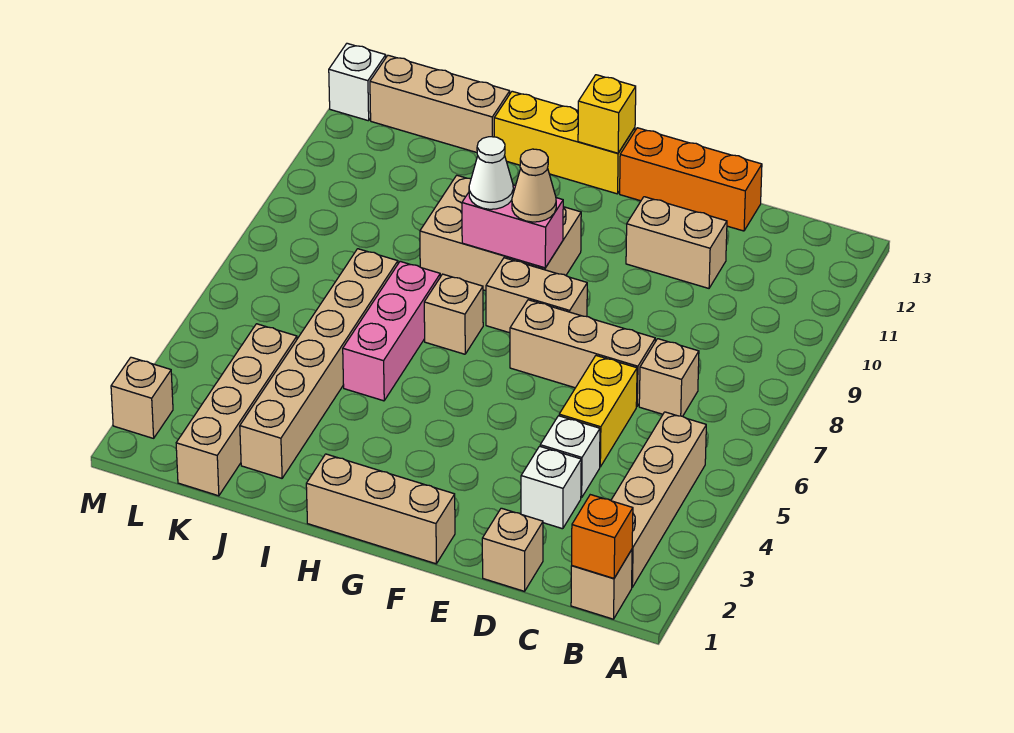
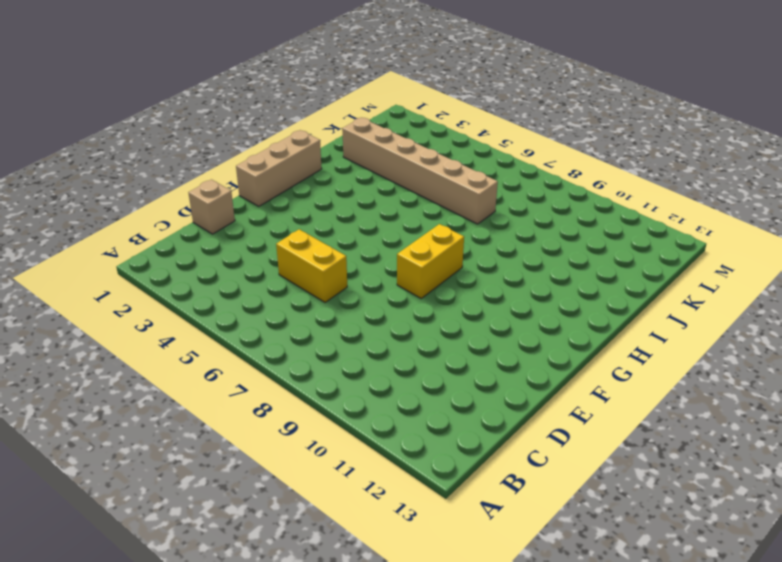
yellow 1x2 brick [397,224,464,298] -> tan 1x2 brick [486,258,587,333]
none -> tan 1x1 brick [571,550,632,619]
none -> tan 1x4 brick [611,412,706,587]
none -> tan 1x1 brick [639,339,699,416]

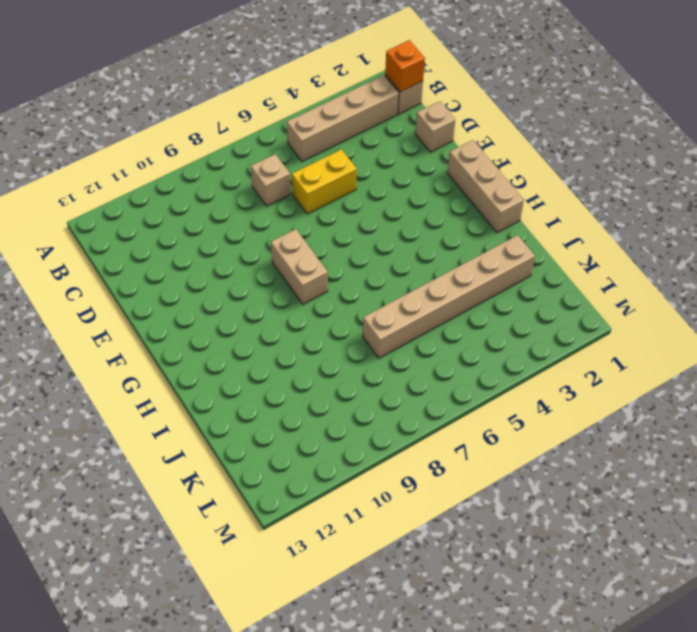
none -> white 1x1 brick [521,446,581,529]
none -> white 1x1 brick [540,416,600,498]
none -> tan 1x3 brick [510,300,655,406]

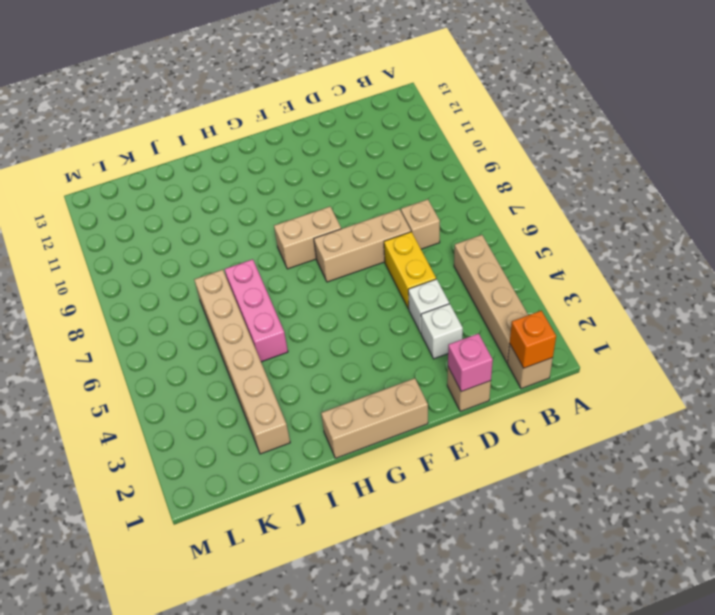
pink 1x1 brick [448,334,493,392] -> none
none -> tan 1x2 brick [626,197,727,288]
none -> orange 1x3 brick [620,128,762,231]
none -> tan 2x3 brick [420,175,581,291]

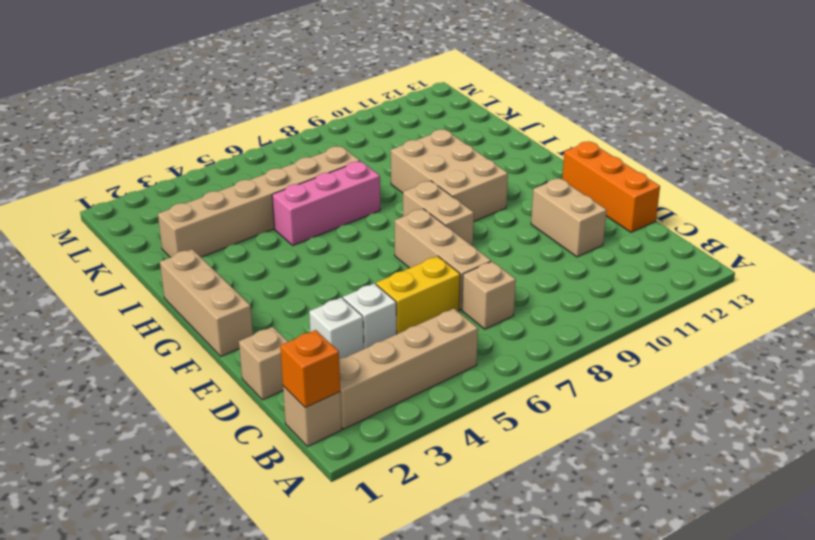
none -> yellow 1x3 brick [494,91,635,194]
none -> tan 1x1 brick [424,274,483,354]
none -> tan 1x3 brick [370,55,510,153]

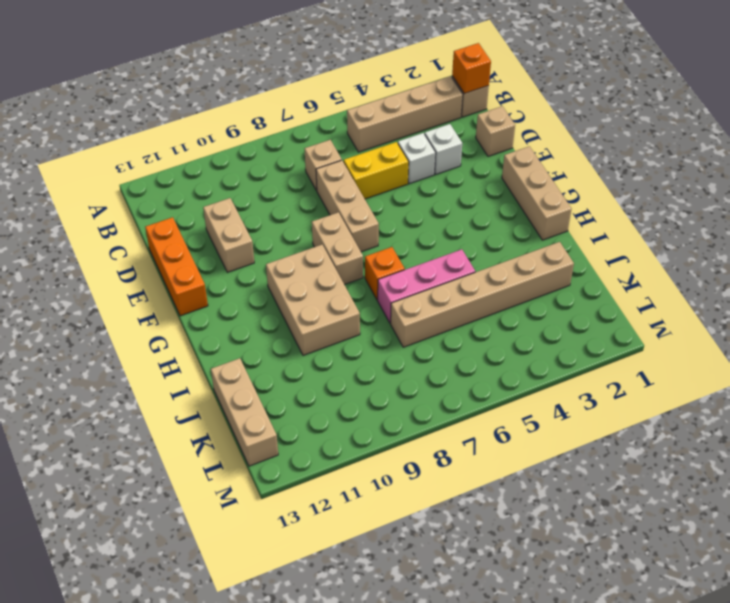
orange 1x1 brick [365,247,405,300] -> tan 1x1 brick [424,274,483,354]
none -> yellow 1x3 brick [494,91,635,194]
none -> tan 1x4 brick [176,324,297,496]
none -> tan 1x1 brick [111,357,173,438]

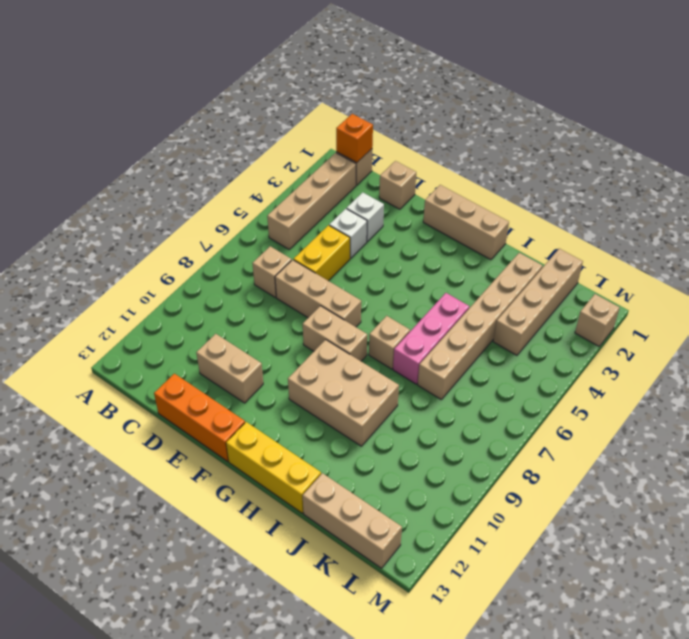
none -> white 1x1 brick [329,43,386,121]
none -> pink 1x2 brick [462,185,563,268]
none -> yellow 1x1 brick [578,75,636,153]

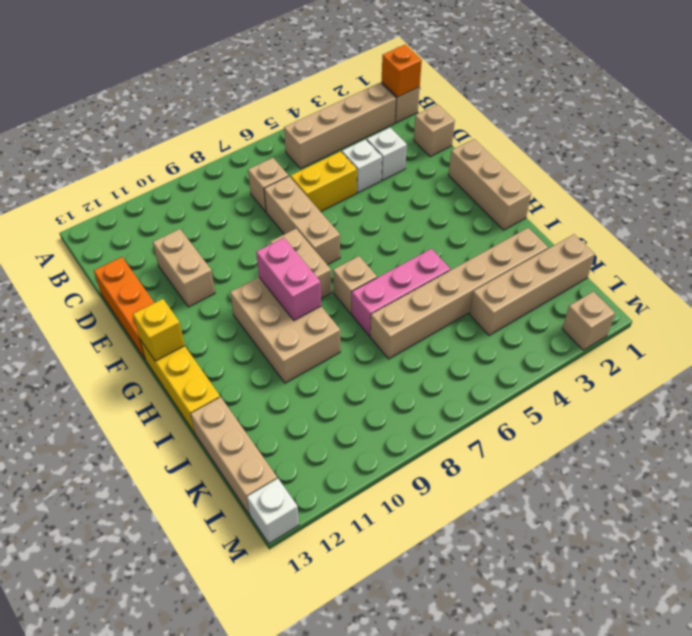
none -> tan 1x1 cone [512,149,556,222]
none -> white 1x1 cone [469,137,513,209]

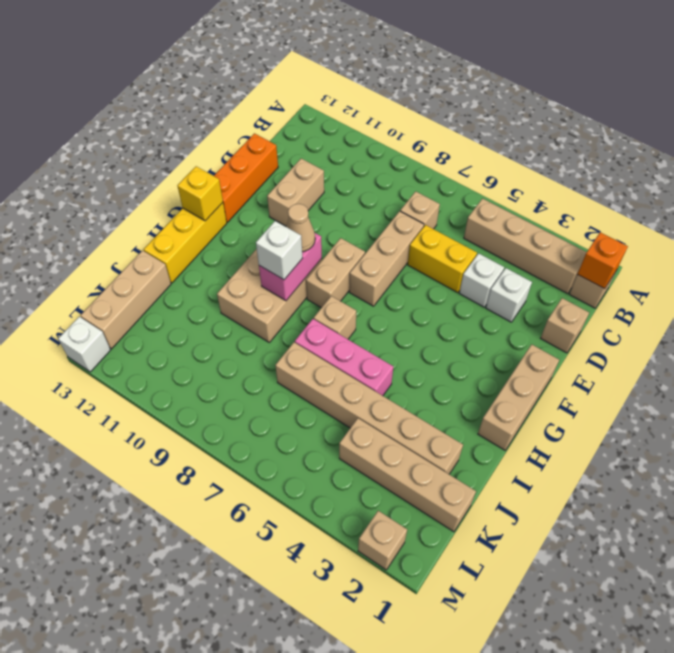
white 1x1 brick [256,221,302,280] -> white 1x1 cone [469,137,513,209]

